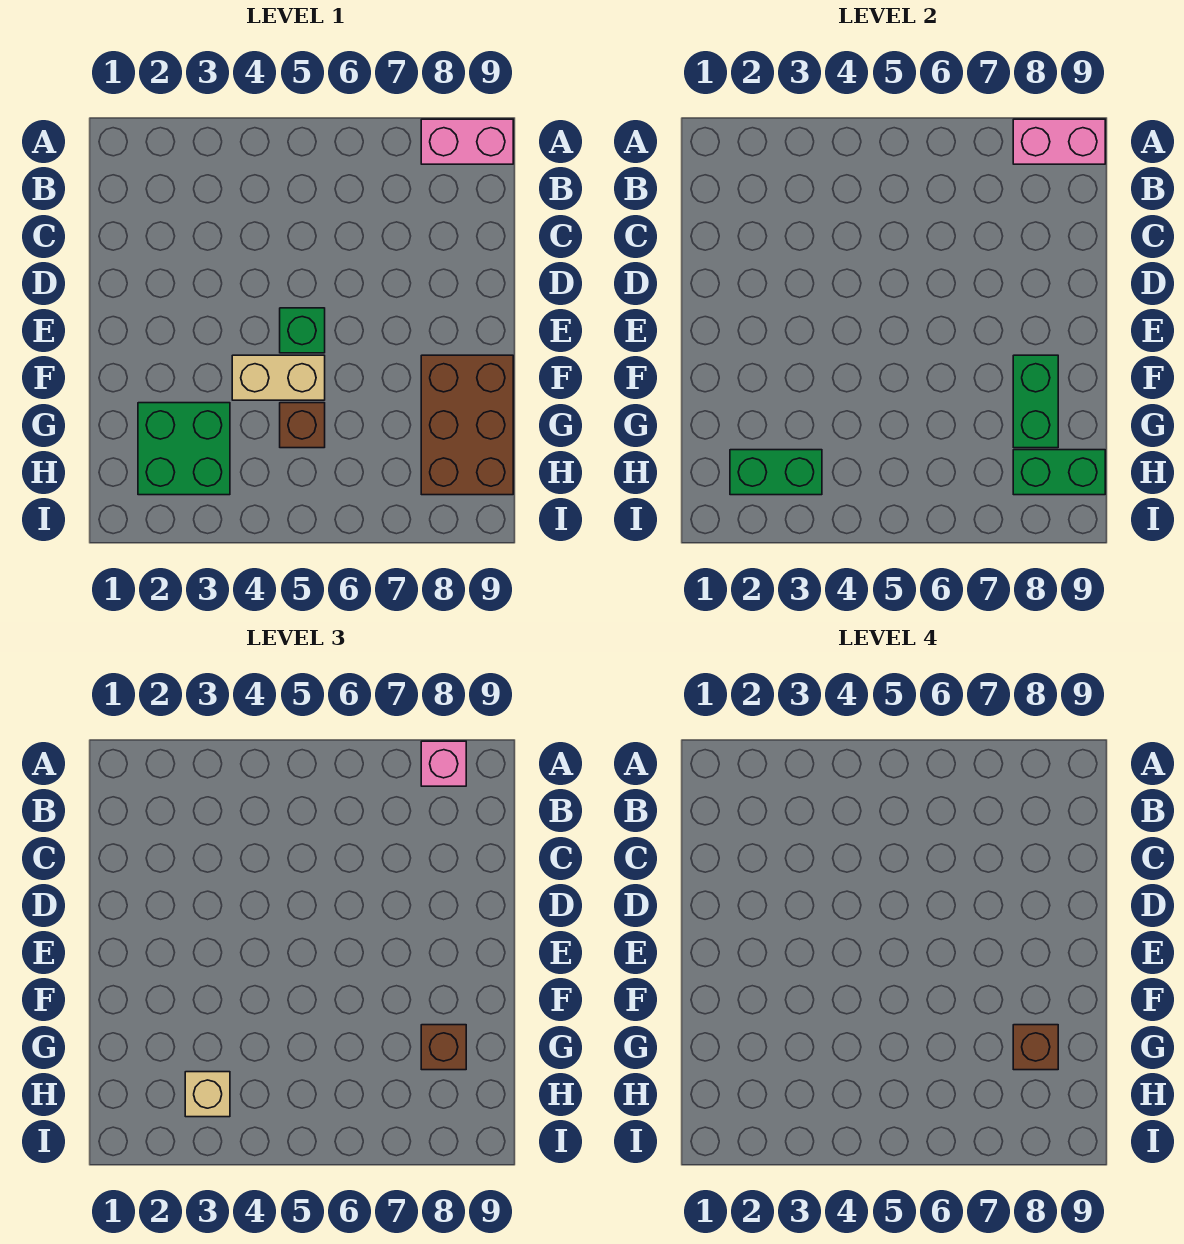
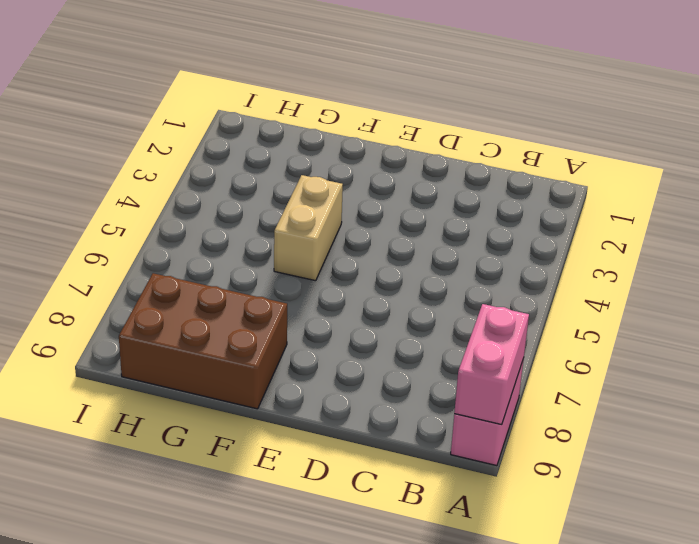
none -> green 1x1 brick [280,308,325,353]
none -> green 2x2 brick [138,403,230,495]
none -> brown 1x1 brick [280,403,325,448]

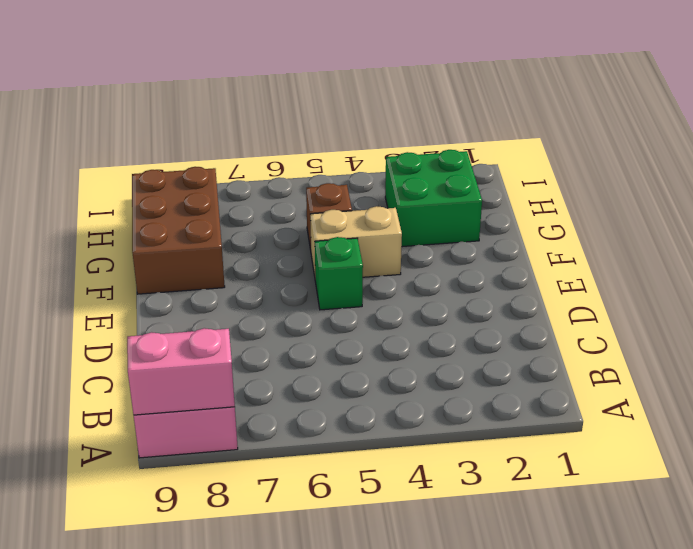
none -> green 1x2 brick [1013,355,1058,448]
none -> green 1x2 brick [730,450,822,495]
none -> green 1x2 brick [1013,450,1105,495]

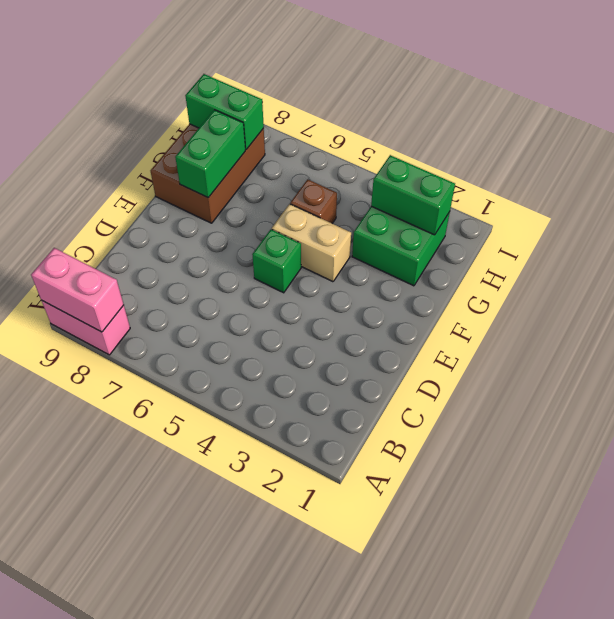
none -> pink 1x1 brick [421,741,466,786]
none -> brown 1x1 brick [421,1025,466,1070]
none -> tan 1x1 brick [185,1072,230,1117]

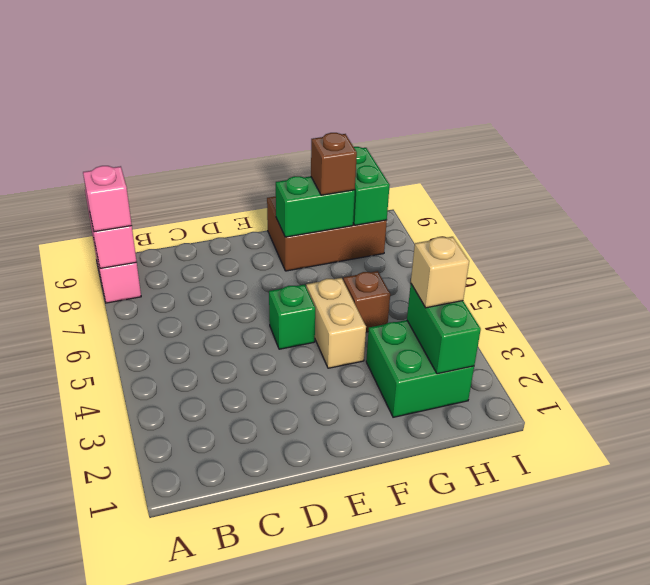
none -> brown 1x1 brick [1013,1025,1058,1070]

